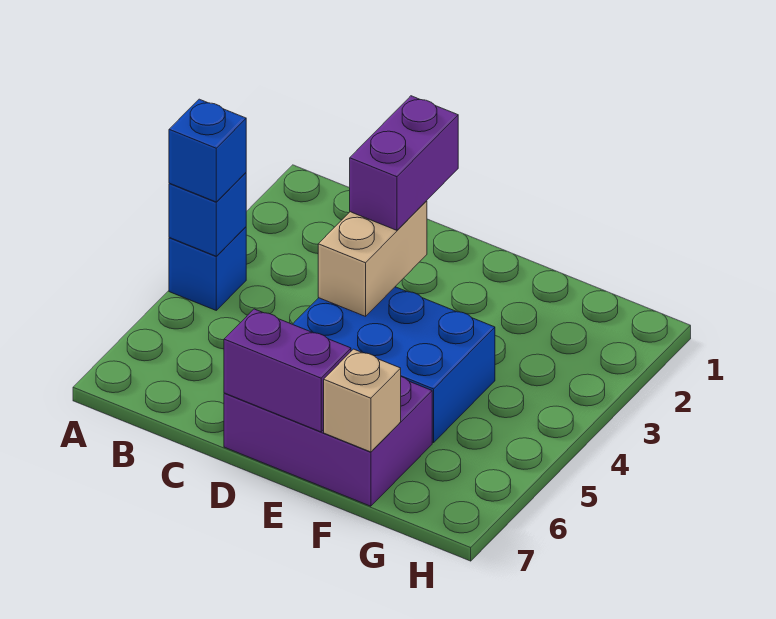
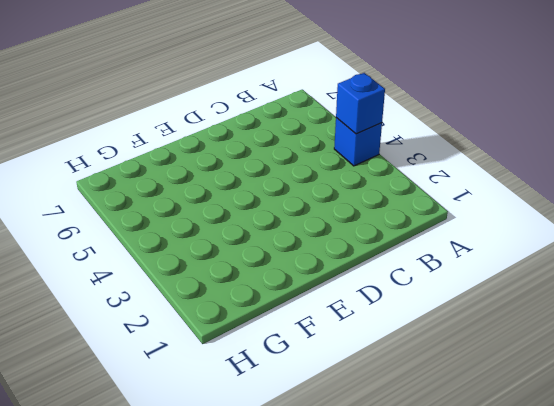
none -> blue 2x3 brick [293,287,495,443]
none -> purple 2x3 brick [224,377,432,506]

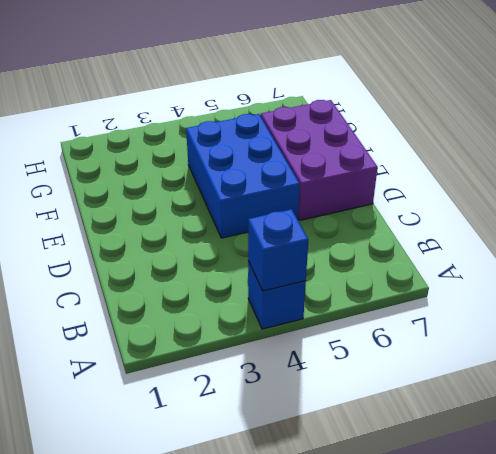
none -> tan 1x2 brick [318,201,427,316]
none -> purple 1x2 brick [224,309,351,432]

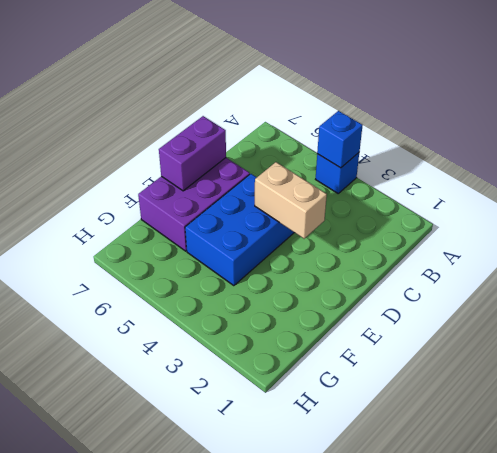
none -> tan 1x1 brick [324,349,401,452]
none -> blue 1x1 brick [169,99,246,202]

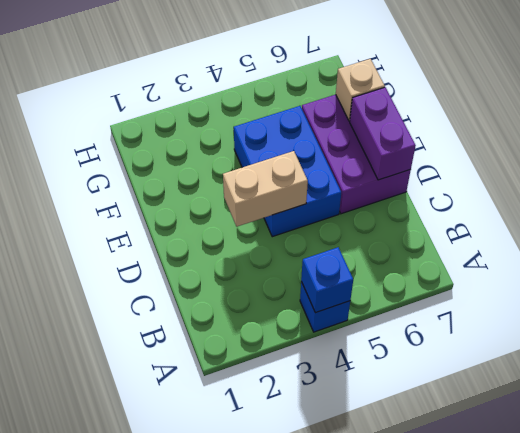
none -> blue 1x1 brick [169,99,246,202]
none -> purple 1x2 brick [350,96,458,230]

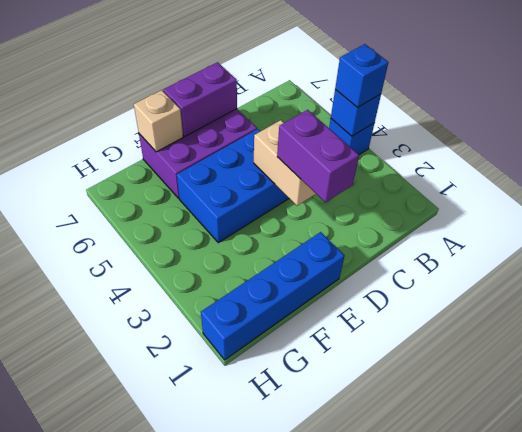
blue 1x4 brick [201,232,344,360] -> none

